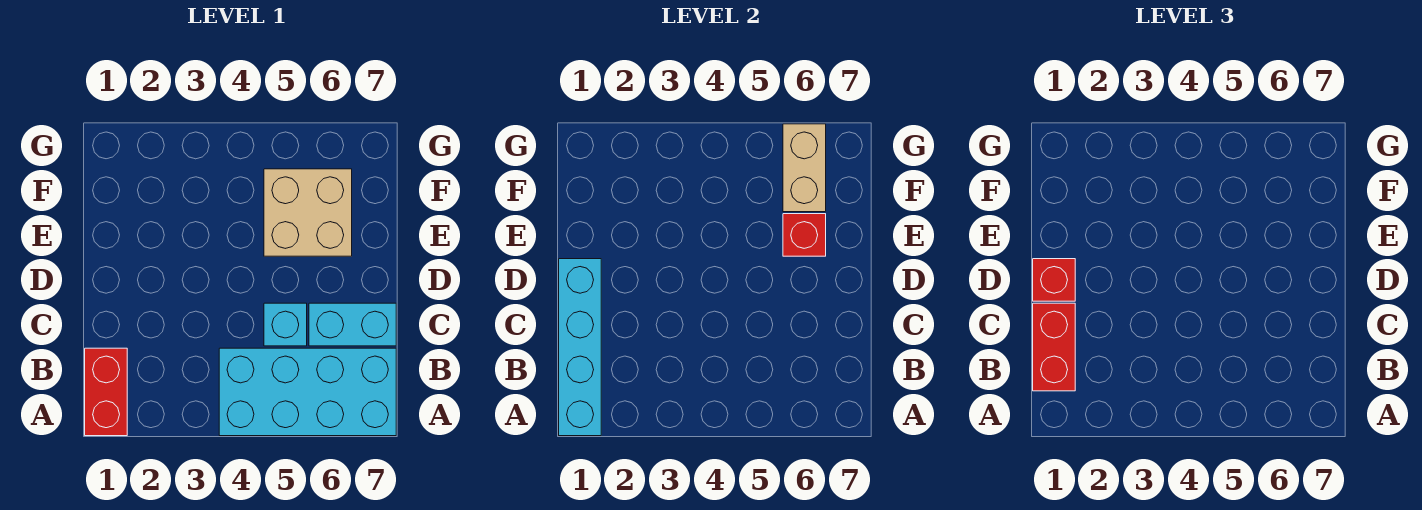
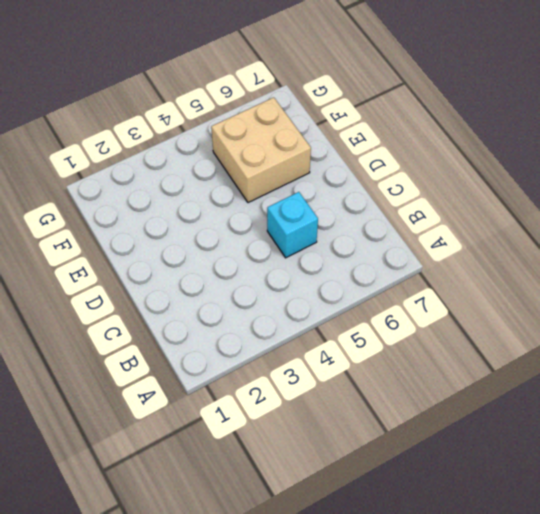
none -> red 1x2 brick [85,348,127,436]
none -> cyan 2x4 brick [219,348,396,436]

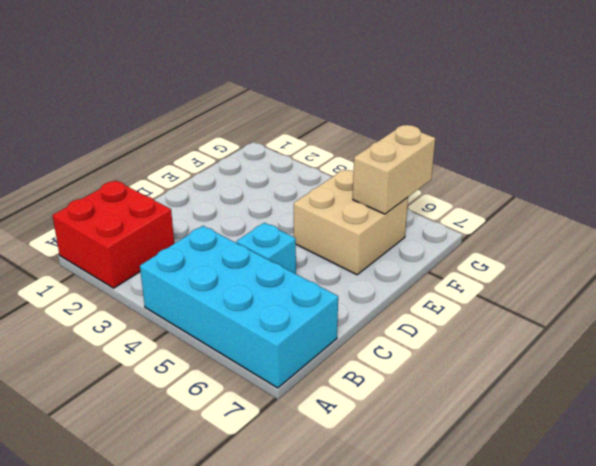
red 2x2 brick [52,180,174,288] -> red 1x2 brick [85,348,127,436]
none -> cyan 1x2 brick [309,303,396,346]
none -> cyan 1x4 brick [559,259,601,436]

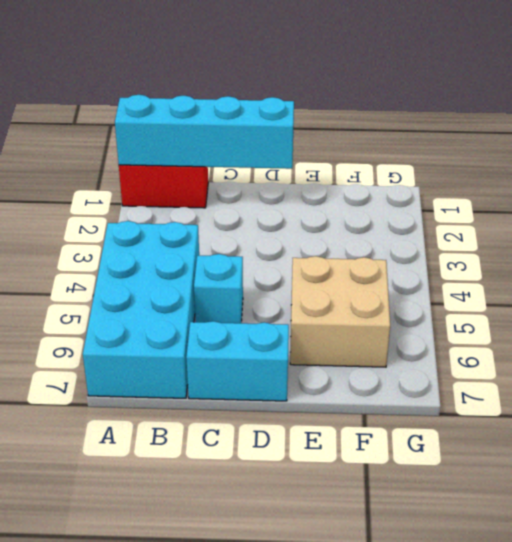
cyan 1x2 brick [186,321,289,401] -> cyan 1x2 brick turned to [309,303,396,346]
none -> red 1x1 brick [783,214,826,256]
none -> tan 1x2 brick [783,124,826,212]

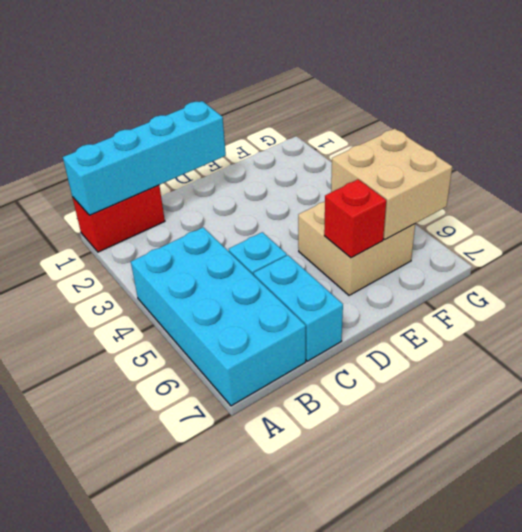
tan 2x2 brick [331,129,452,240] -> tan 1x2 brick [783,124,826,212]
none -> red 1x2 brick [1033,303,1075,391]
none -> red 1x1 brick [1033,259,1075,301]

